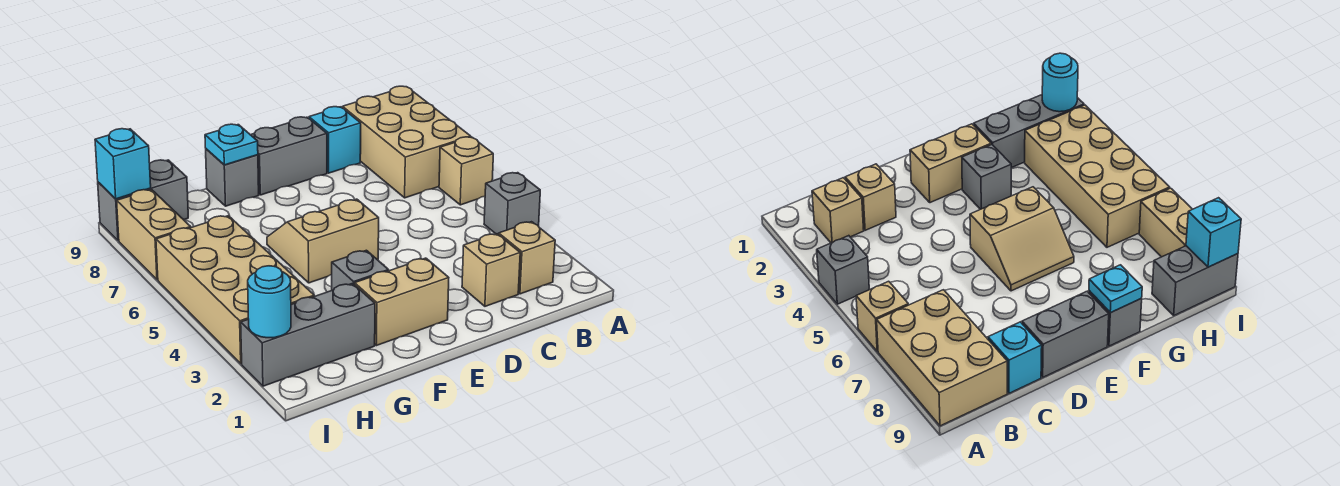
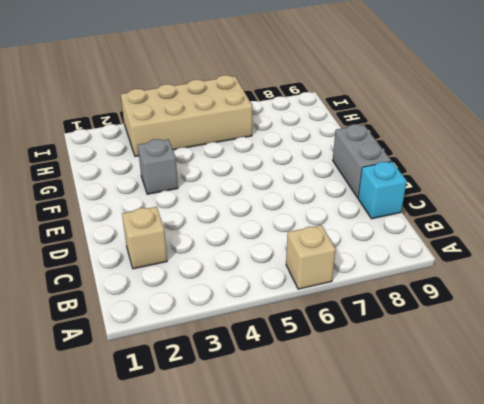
none -> grey 1x1 brick [484,173,540,235]
none -> tan 2x3 brick [342,86,471,198]
none -> tan 1x1 brick [499,222,555,294]

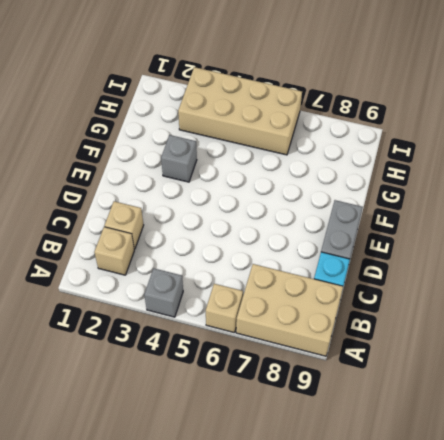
none -> tan 1x2 brick [355,258,449,346]
none -> tan 2x2 slope [267,199,379,283]
none -> grey 1x1 brick [206,149,259,206]

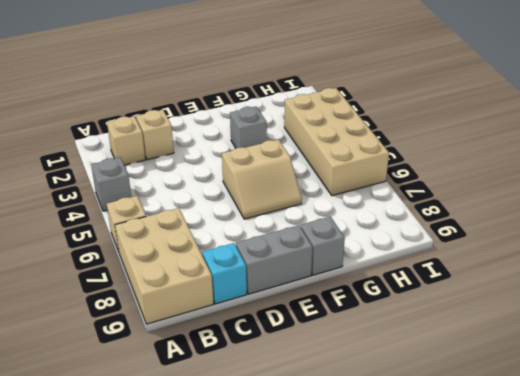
none -> tan 1x2 brick [355,258,449,346]
none -> grey 1x3 brick [241,283,375,386]
none -> grey 1x2 brick [98,160,188,241]

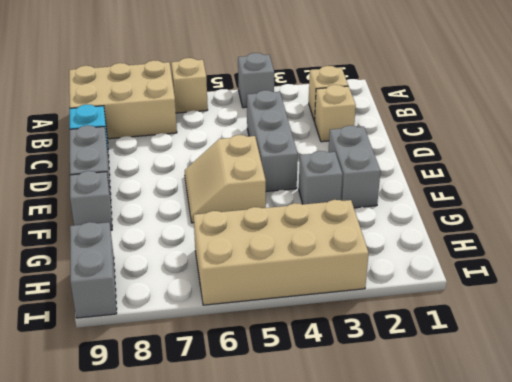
grey 1x3 brick [247,90,298,191] -> grey 1x3 brick moved to [241,283,375,386]
grey 1x2 brick [328,126,381,208] -> tan 1x2 brick [355,258,449,346]
none -> tan 1x2 brick [117,190,191,280]
none -> cyan 1x1 plate [205,124,258,165]
none -> cyan 1x1 round brick [248,266,291,338]

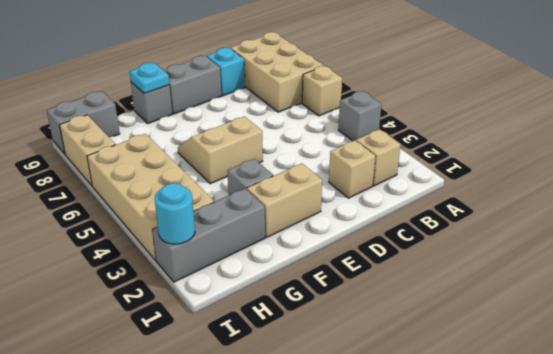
none -> cyan 1x1 brick [95,129,151,199]

